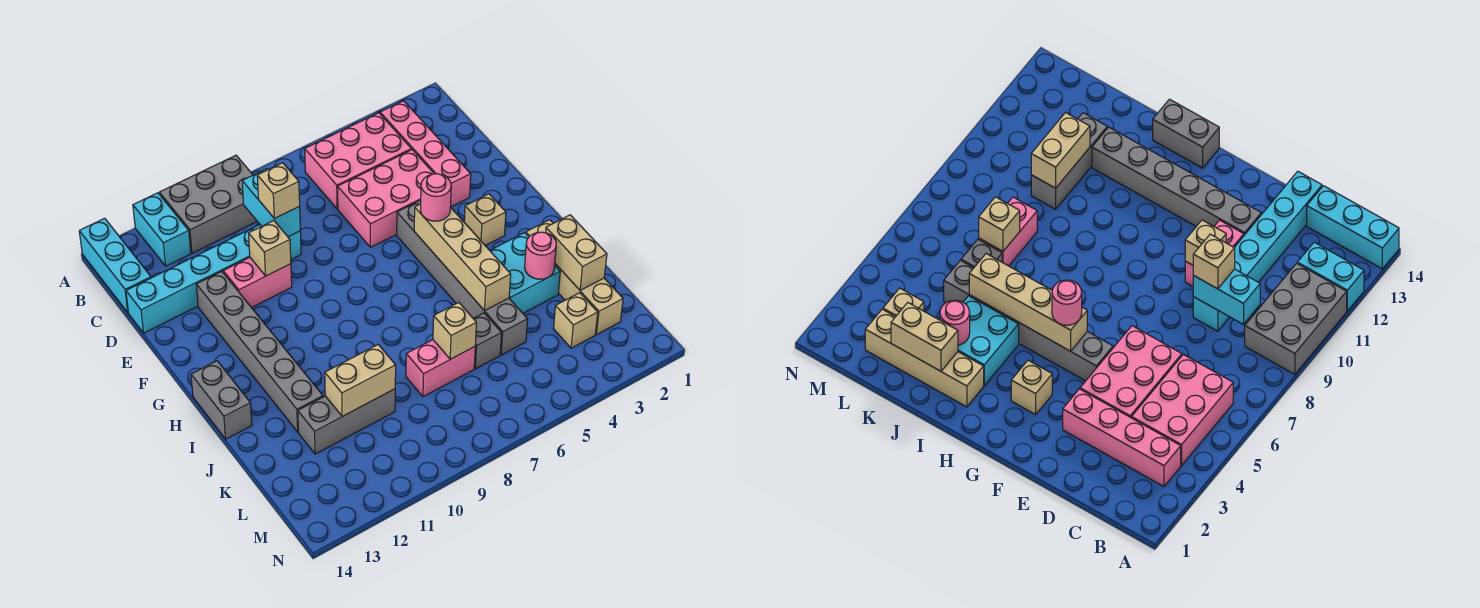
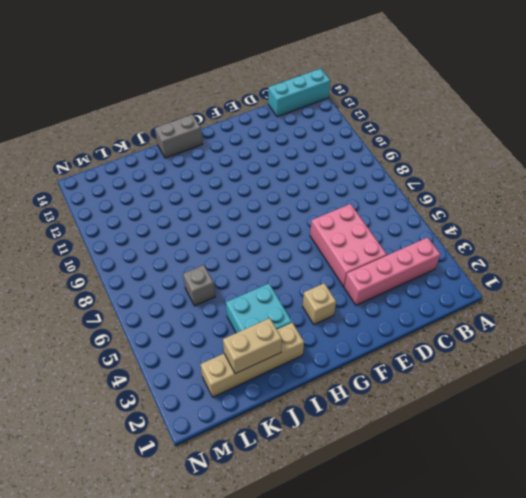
none -> grey 2x3 brick [159,155,257,253]
none -> cyan 1x2 brick [133,193,191,266]
none -> pink 2x3 brick [305,113,411,209]

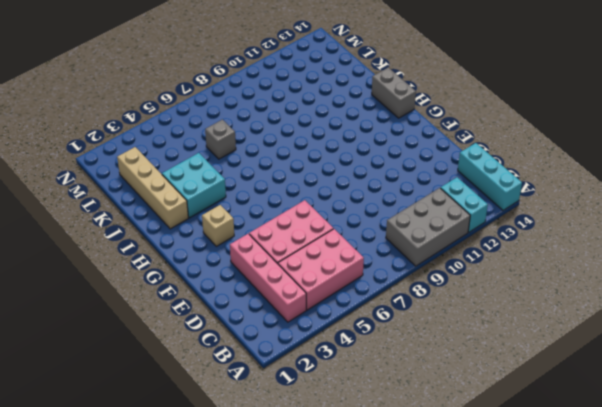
none -> cyan 1x6 brick [126,225,301,333]
none -> pink 1x2 brick [223,257,292,308]
none -> grey 1x6 brick [196,271,323,432]

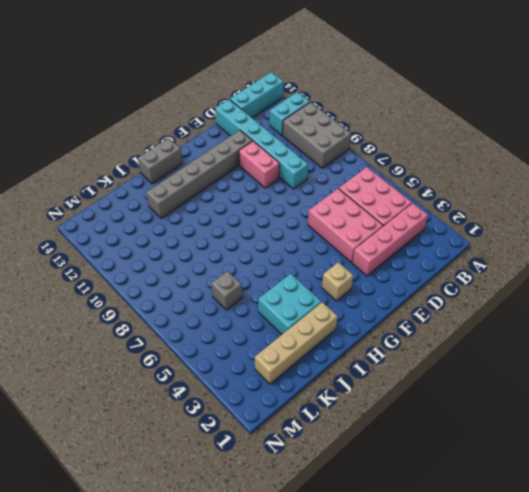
none -> grey 1x6 brick [397,200,528,355]
none -> pink 1x2 brick [406,340,475,397]
none -> grey 1x3 brick [298,389,395,454]

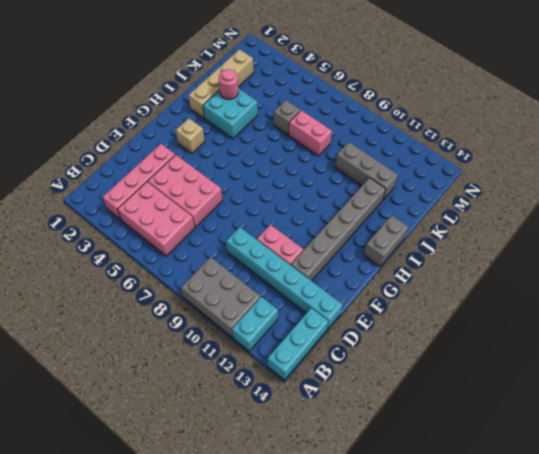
none -> grey 1x6 brick [397,200,528,355]
none -> tan 1x1 brick [554,293,598,348]
none -> cyan 1x2 brick [242,169,300,237]

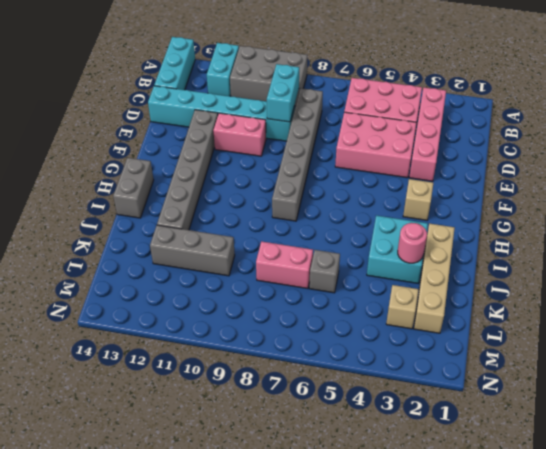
grey 1x6 brick [272,88,323,221] -> grey 1x6 brick moved to [397,200,528,355]
none -> tan 1x1 brick [249,221,291,276]
none -> tan 1x4 brick [414,204,511,311]
none -> tan 1x2 brick [546,215,607,290]

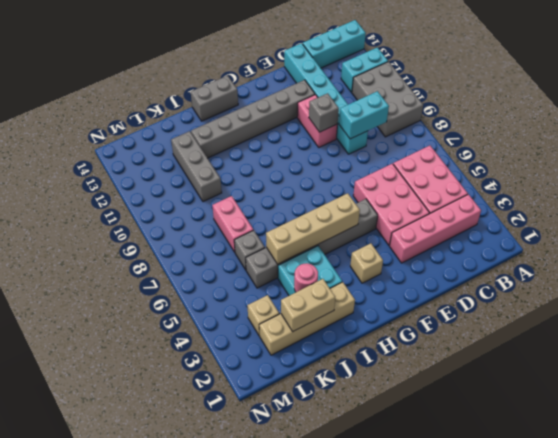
grey 1x1 brick [309,93,339,132] -> tan 1x1 brick [249,221,291,276]
none -> tan 1x1 brick [433,303,477,359]
none -> tan 1x2 brick [325,345,396,416]
none -> tan 1x1 brick [257,163,300,219]

